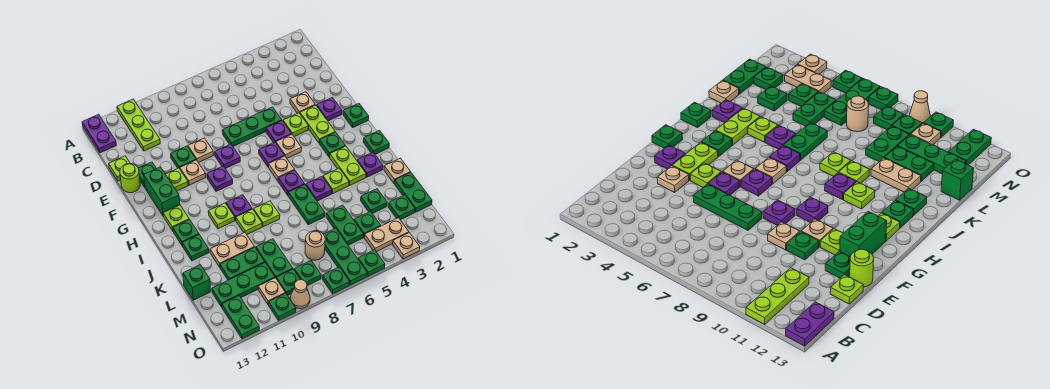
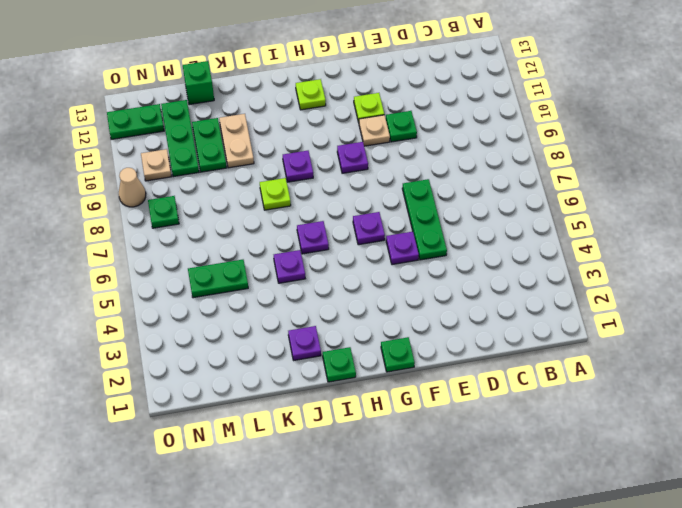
none -> lime 1x3 plate [117,99,160,151]
none -> purple 1x2 plate [82,114,116,153]
none -> lime 1x1 plate [109,156,130,181]
none -> tan 1x1 plate [290,92,315,113]

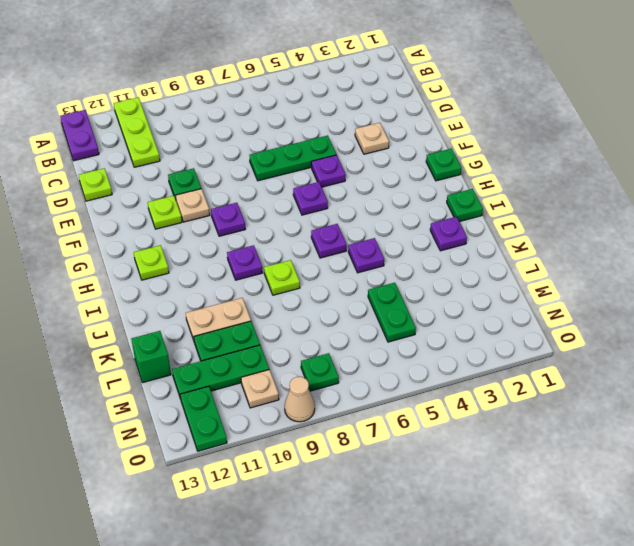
none -> tan 1x1 plate [188,138,214,163]
none -> green 1x1 plate [138,162,157,187]
none -> lime 1x1 round brick [120,164,140,193]
none -> purple 1x1 plate [317,98,342,121]

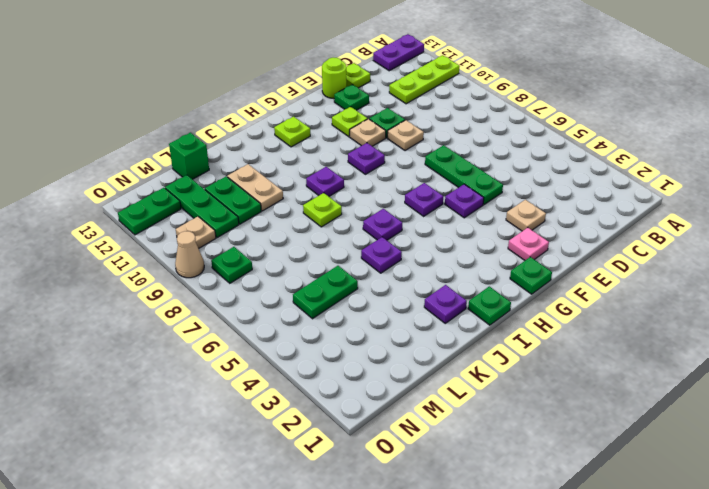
pink 1x1 plate [508,228,549,260] -> purple 1x1 plate [317,98,342,121]
none -> lime 1x2 plate [300,105,335,143]
none -> lime 1x1 plate [283,113,309,137]
none -> purple 1x1 plate [215,144,240,169]
none -> green 1x2 brick [144,167,180,215]

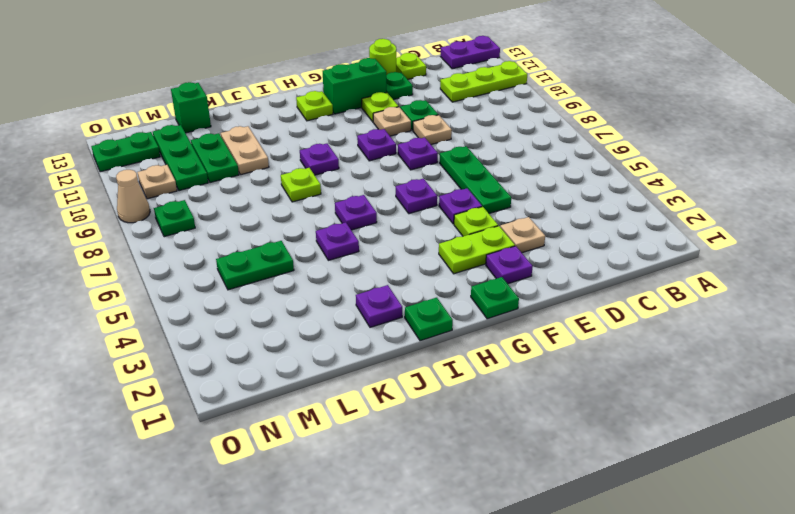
none -> tan 1x1 plate [276,134,302,158]
none -> green 1x1 plate [320,132,345,157]
none -> tan 1x1 plate [269,156,294,181]
none -> lime 1x2 plate [330,146,366,185]

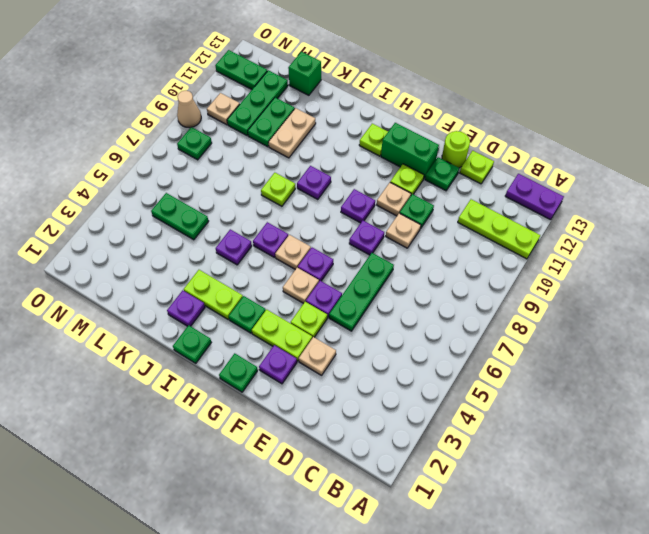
none -> lime 1x1 plate [208,203,235,229]
none -> green 1x1 plate [173,220,199,246]
none -> lime 1x1 plate [323,168,349,193]
none -> green 1x2 plate [288,185,325,225]

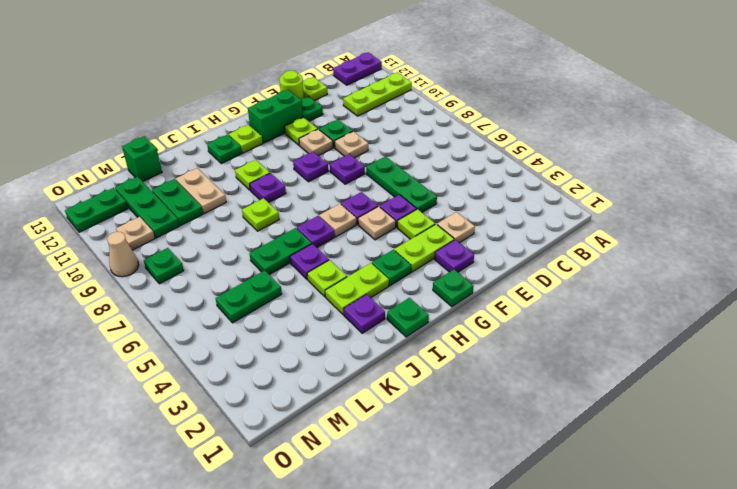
none -> lime 1x1 plate [236,209,262,234]
none -> green 1x1 plate [182,235,209,261]
none -> tan 1x1 plate [384,158,410,183]
none -> green 1x2 plate [395,172,432,212]

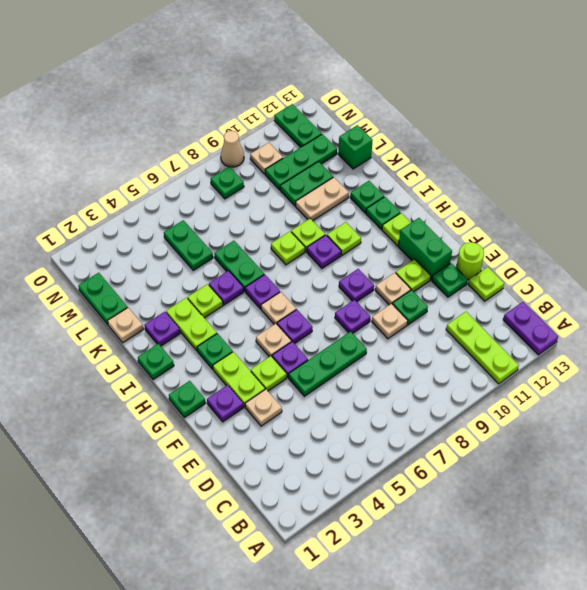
none -> green 1x1 plate [361,189,387,214]
none -> green 1x2 plate [256,239,293,278]
none -> green 1x1 plate [388,195,415,220]
none -> green 1x1 plate [354,212,381,237]

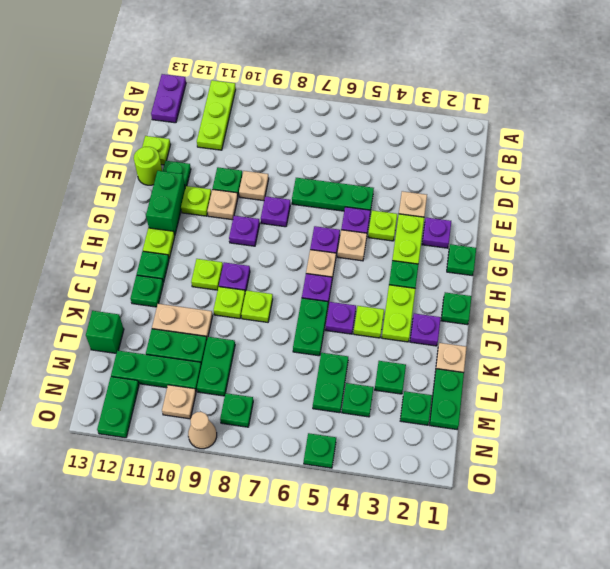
none -> green 1x3 plate [324,228,367,285]
none -> tan 1x1 round brick [305,231,325,260]
none -> tan 1x2 plate [364,218,409,252]
none -> green 1x1 plate [276,269,301,295]

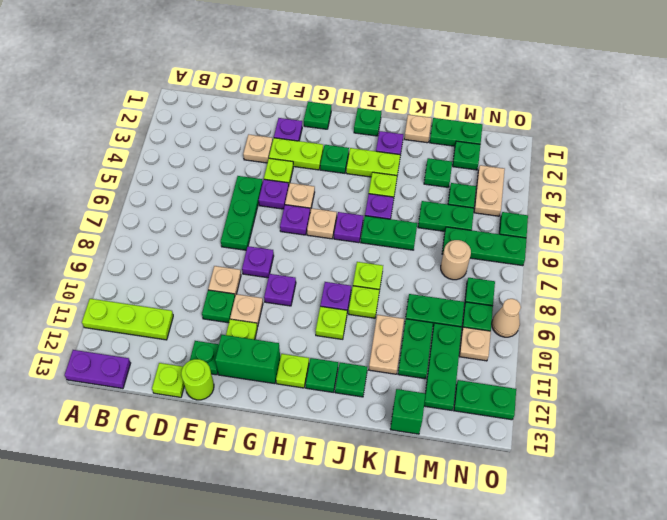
none -> tan 1x1 plate [393,233,420,259]
none -> green 1x1 plate [322,267,350,294]
none -> green 1x1 plate [269,293,296,320]

